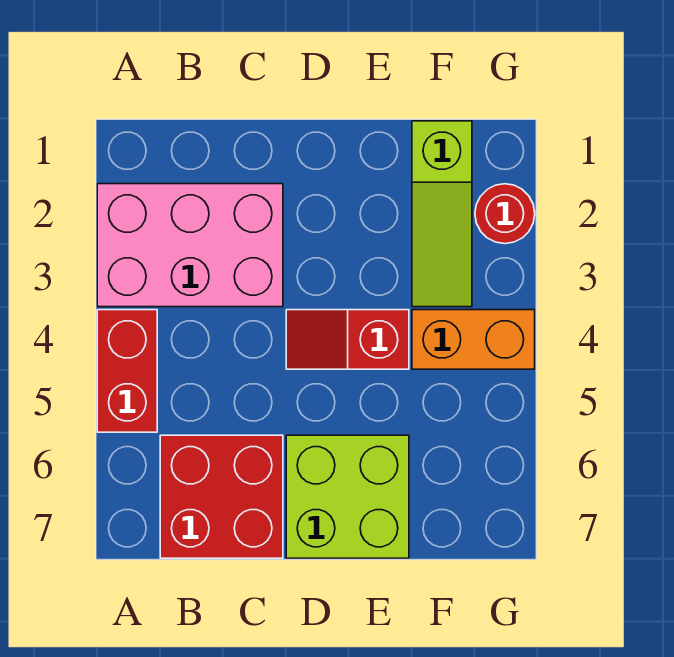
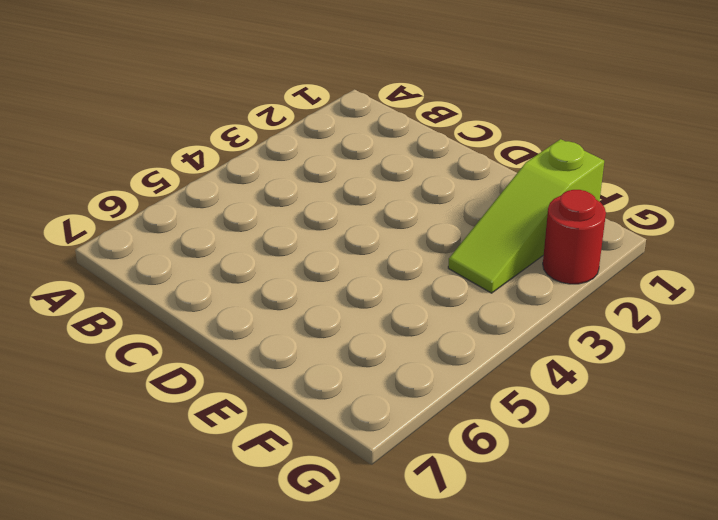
none -> pink 2x3 brick [97,184,283,307]
none -> red 1x2 brick [97,310,157,432]

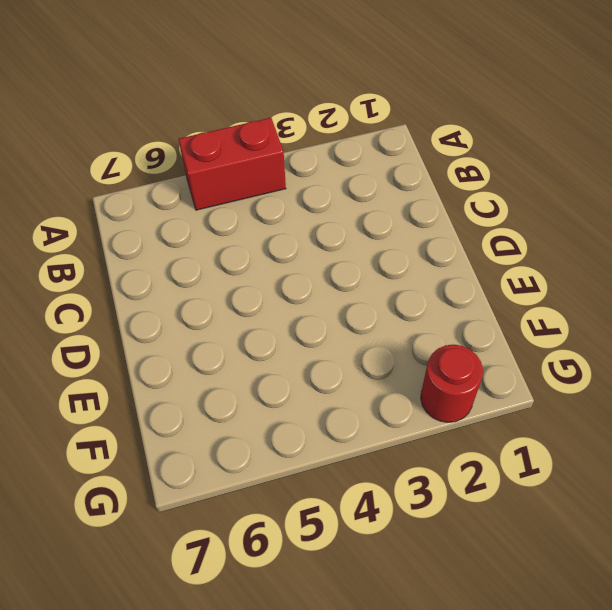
none -> pink 2x3 brick [97,184,283,307]
none -> red 2x2 brick [160,435,283,558]

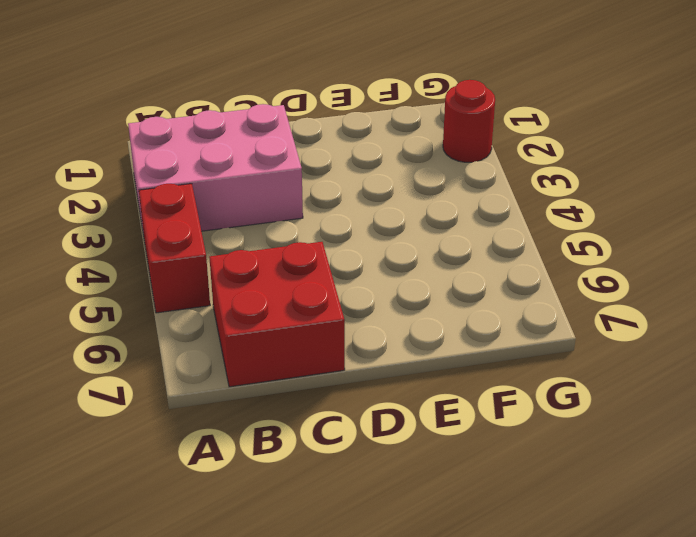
none -> red 1x2 slope [286,310,409,369]
none -> lime 2x2 brick [286,435,409,558]

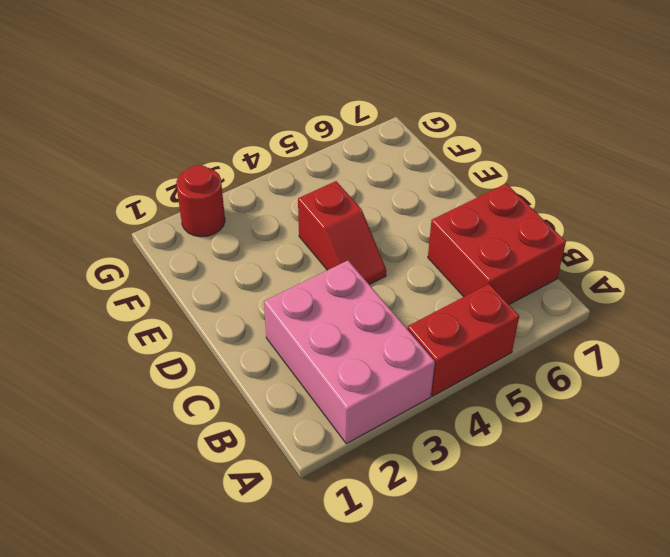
none -> lime 2x2 brick [286,435,409,558]
none -> lime 1x3 slope [412,121,472,307]

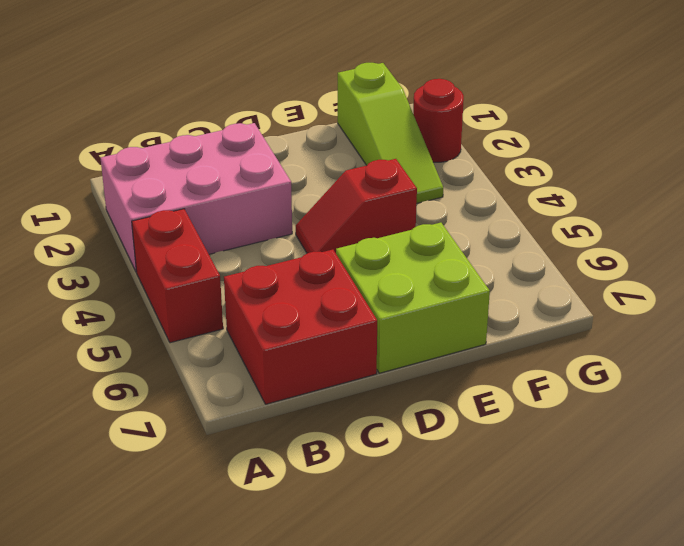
none -> orange 1x2 brick [412,310,535,369]

